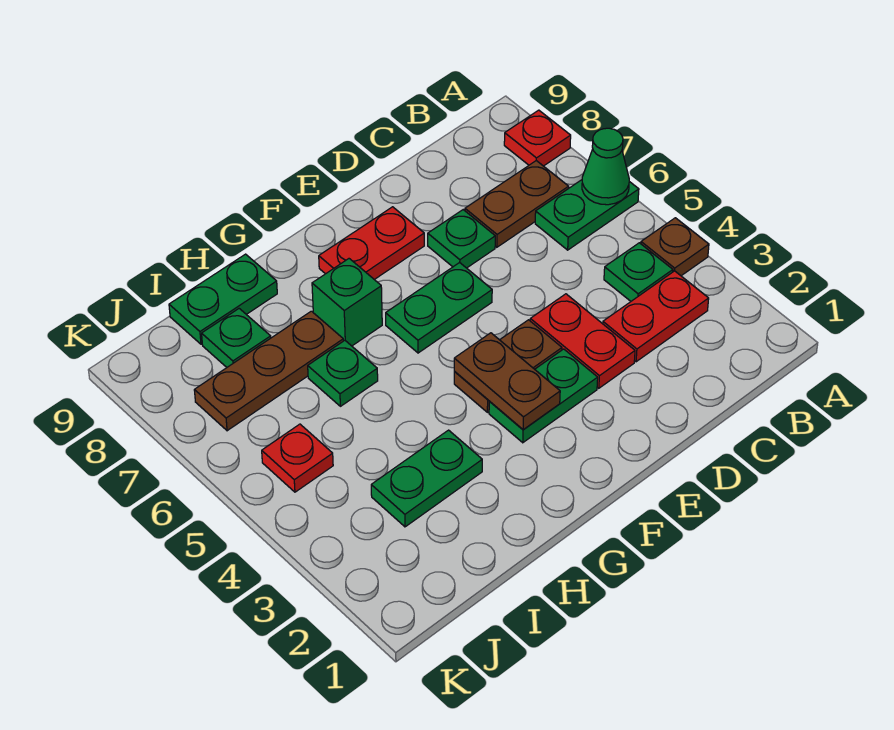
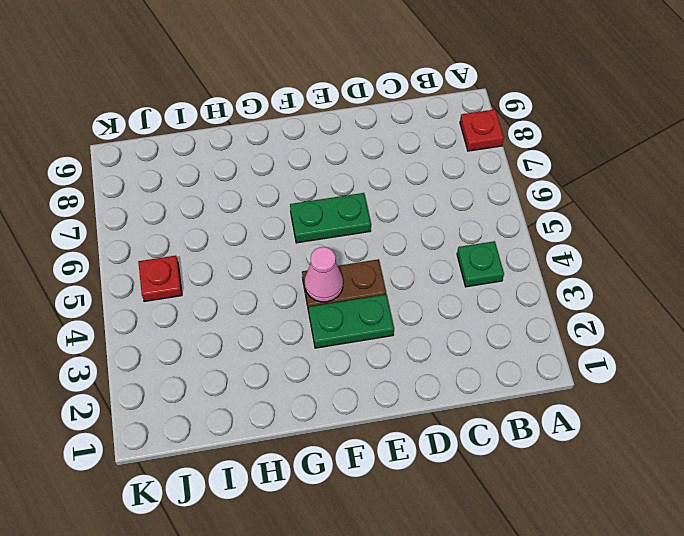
pink 1x1 cone [305,247,343,302] -> brown 1x2 plate [454,333,560,430]
none -> brown 1x1 plate [641,218,709,276]
none -> green 1x2 plate [535,180,639,250]
none -> red 1x2 plate [603,271,709,362]

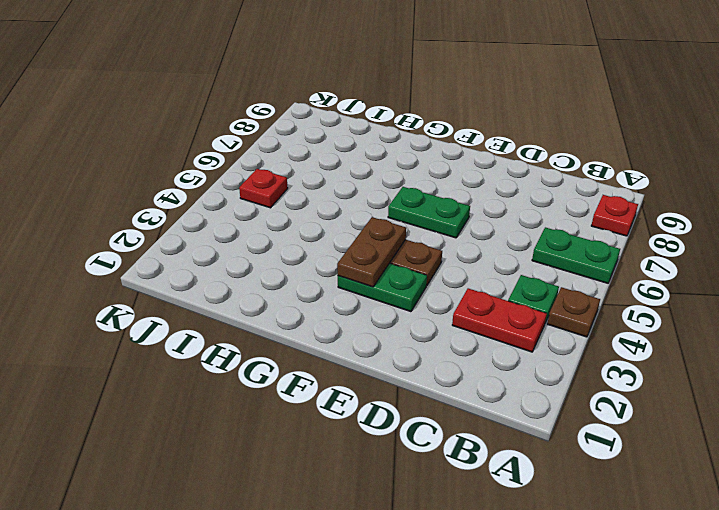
none -> brown 1x2 plate [465,161,569,247]
none -> red 1x2 plate [530,294,635,388]
none -> green 1x1 plate [428,210,495,268]

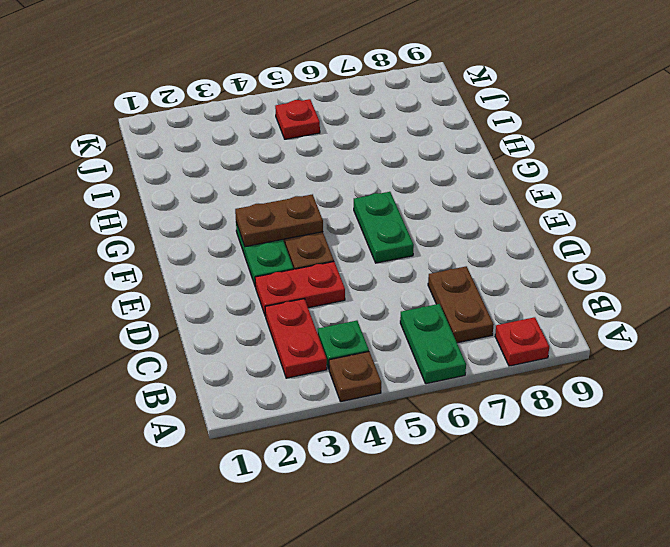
none -> green 1x1 plate [428,210,495,268]
none -> red 1x2 plate [319,207,424,280]
none -> green 1x1 brick [312,259,382,346]

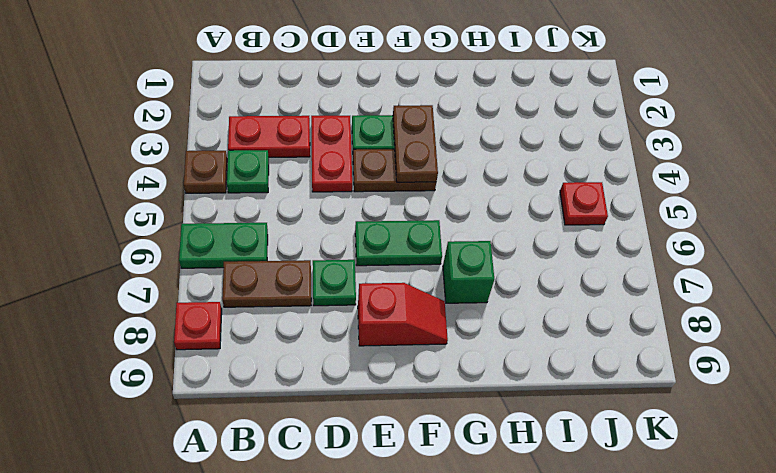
red 1x2 slope [358,283,448,346] -> red 1x2 plate [319,207,424,280]
none -> green 1x2 plate [371,430,482,527]
none -> green 1x1 plate [308,340,378,406]
none -> brown 1x3 plate [194,311,343,431]

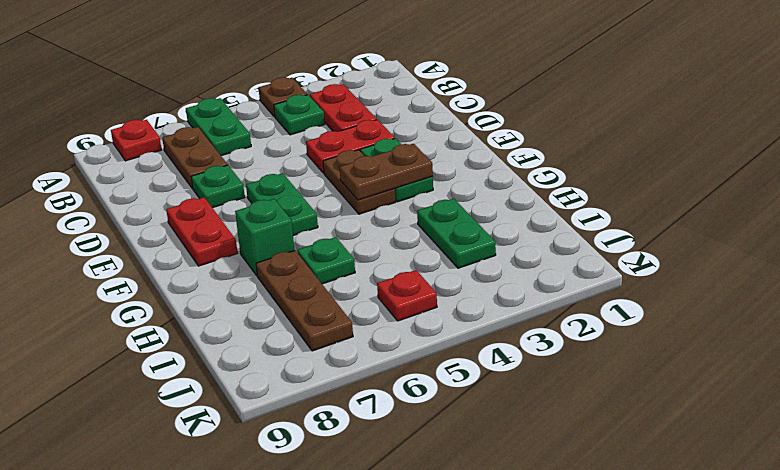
none -> green 1x2 plate [169,254,277,344]
none -> green 1x1 plate [202,309,271,367]
none -> green 1x1 cone [582,128,629,205]

